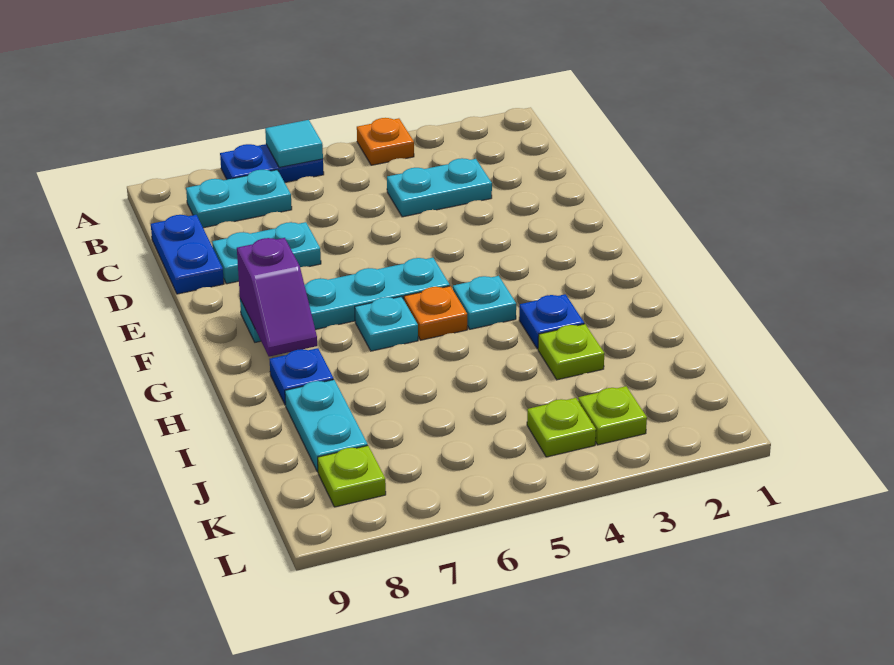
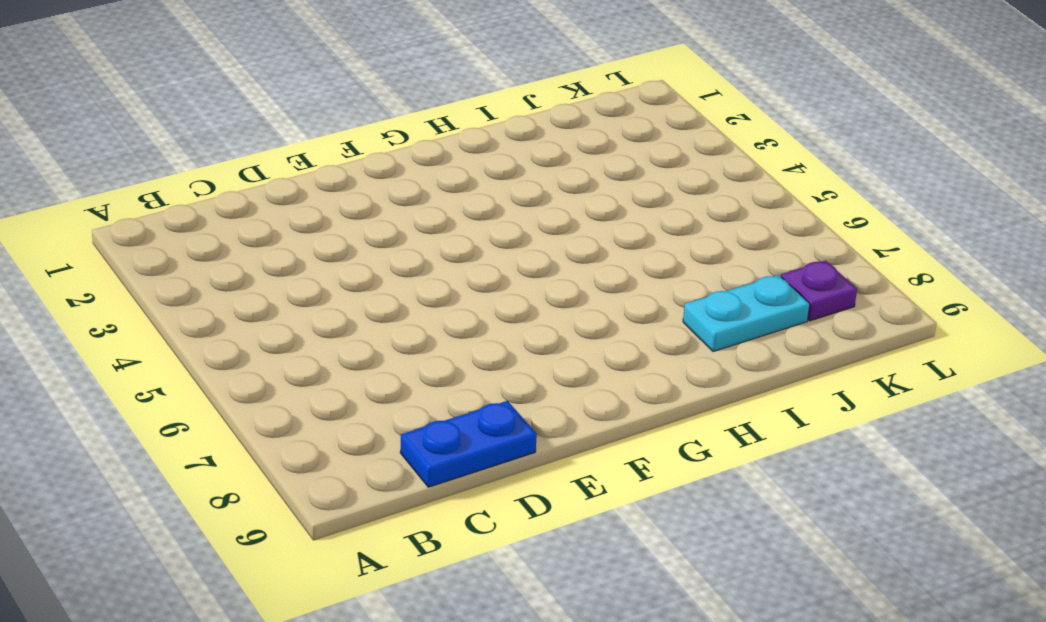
purple 1x1 plate [781,261,857,321] -> lime 1x1 plate [318,446,386,507]
none -> orange 1x1 plate [357,118,414,165]
none -> blue 1x2 plate [220,144,324,182]
none -> cyan 1x2 plate [186,170,292,228]

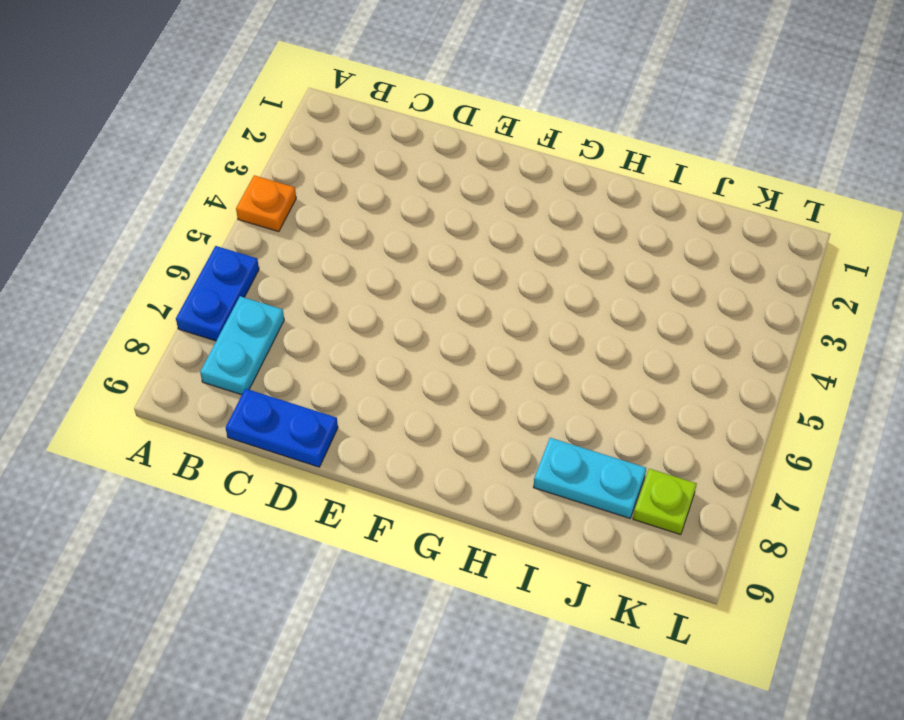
none -> cyan 1x2 plate [387,158,492,217]
none -> cyan 1x2 plate [212,222,321,284]
none -> cyan 1x4 plate [240,258,450,342]

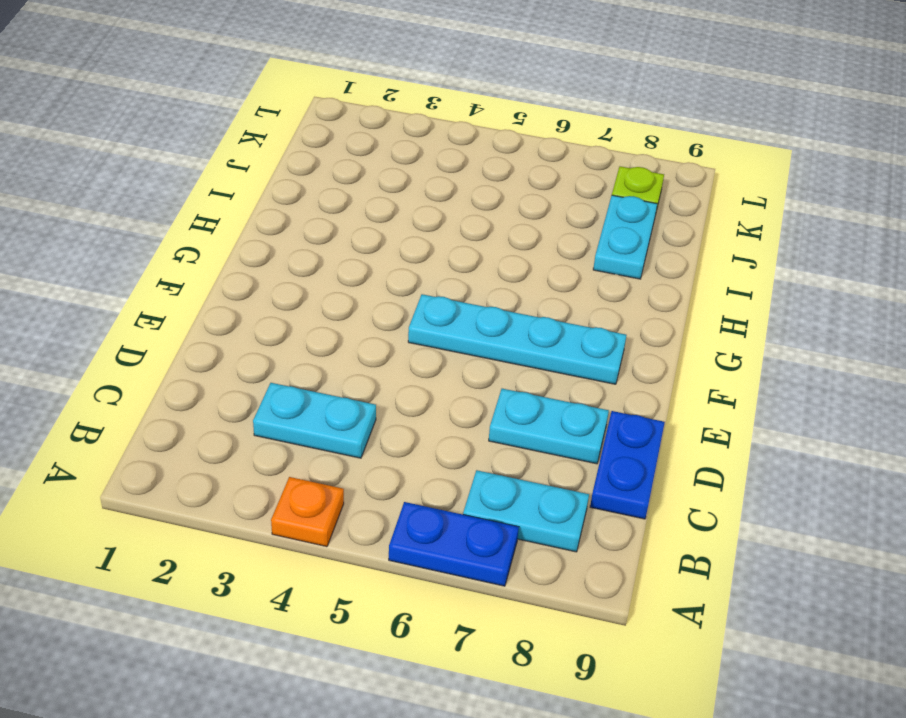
none -> cyan 1x1 plate [453,276,516,329]
none -> orange 1x1 plate [404,286,467,340]
none -> cyan 1x1 plate [355,297,418,351]

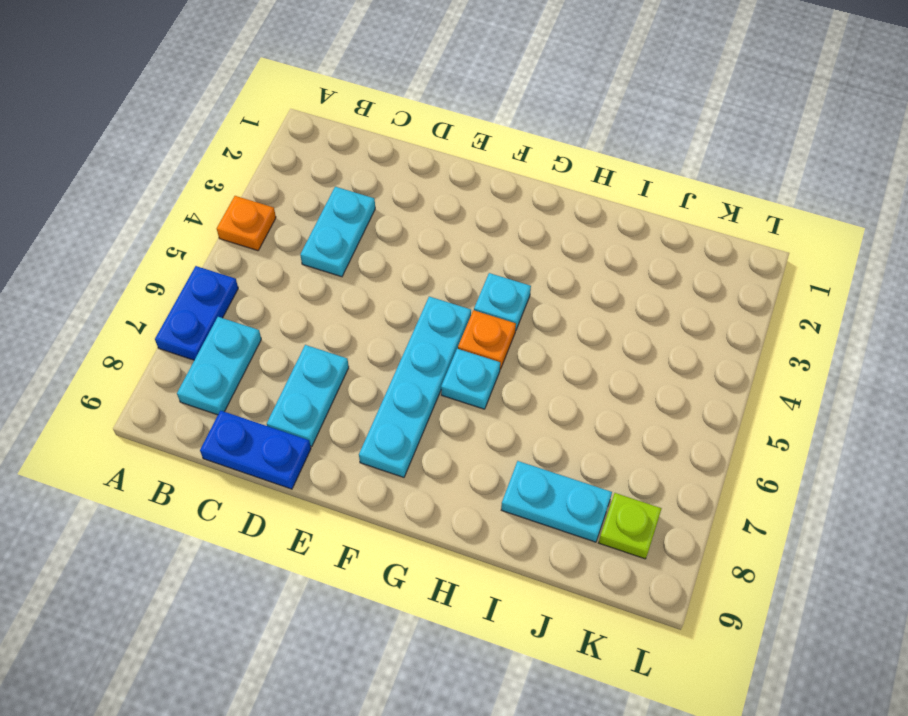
none -> blue 1x1 plate [519,294,584,349]
none -> blue 1x1 plate [269,348,334,405]
none -> lime 1x1 plate [538,324,604,380]

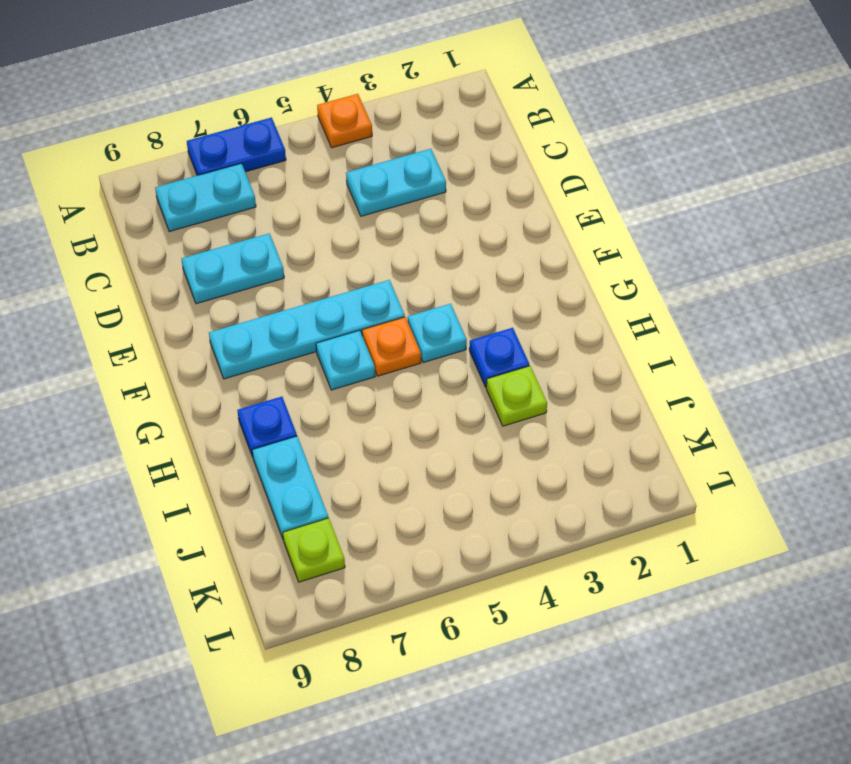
none -> blue 1x2 plate [151,215,224,294]
none -> lime 1x1 plate [578,386,647,445]
none -> lime 1x1 plate [527,398,596,457]

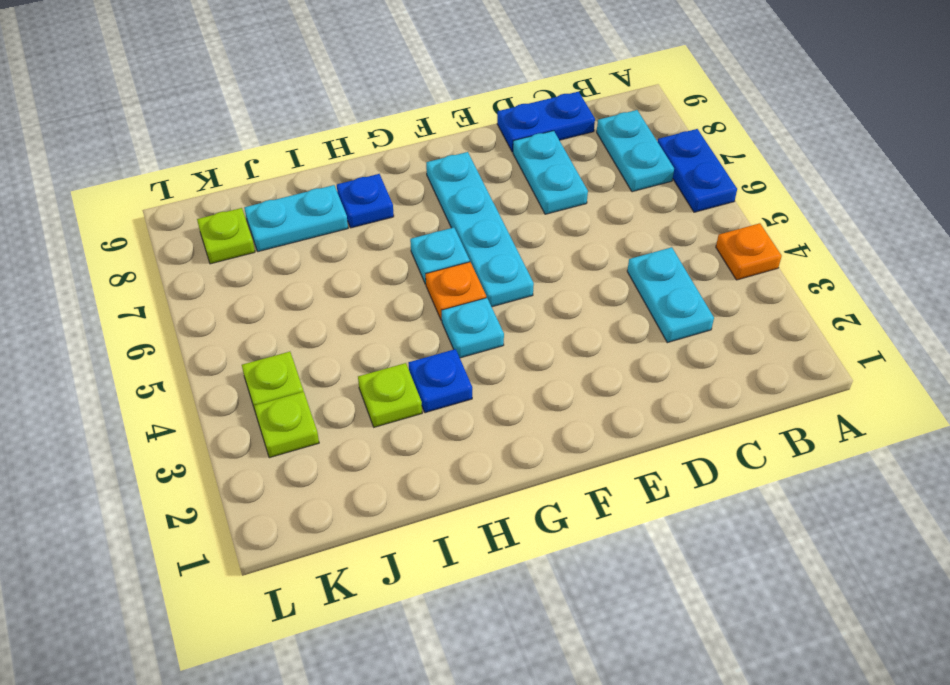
none -> cyan 1x1 tile [265,120,323,167]
none -> purple 1x2 slope [237,238,317,357]

